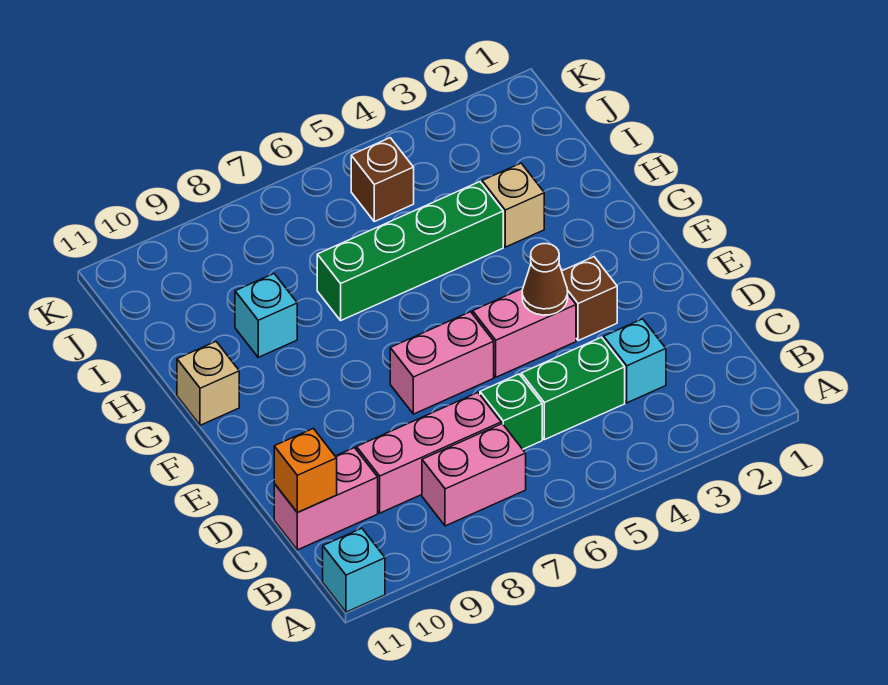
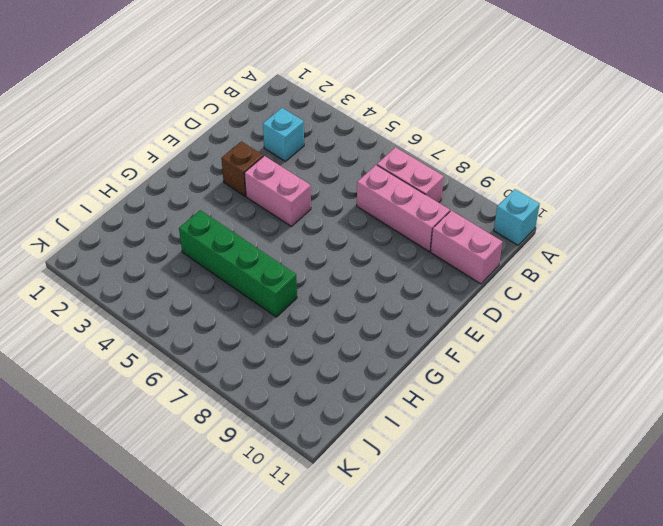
none -> green 1x2 brick [521,337,625,440]
none -> green 1x1 brick [480,374,542,449]
none -> pink 1x2 brick [390,312,494,414]

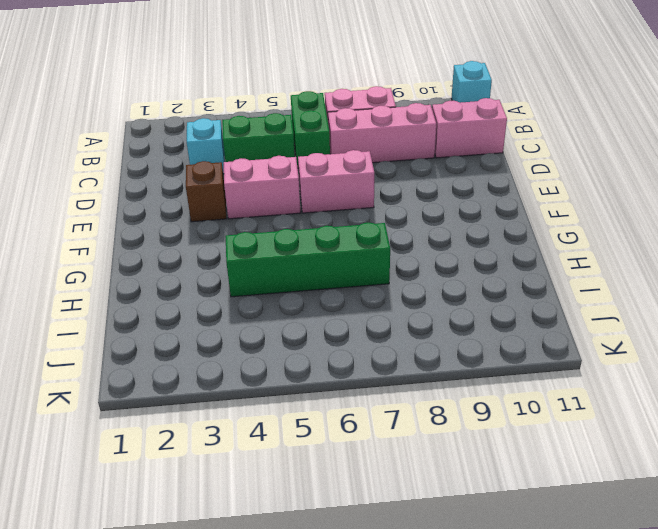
green 1x2 brick [291,91,330,168] -> green 1x1 brick [480,374,542,449]
none -> tan 1x1 brick [177,342,239,425]
none -> tan 1x1 brick [482,163,544,247]
none -> cyan 1x1 brick [235,274,297,357]

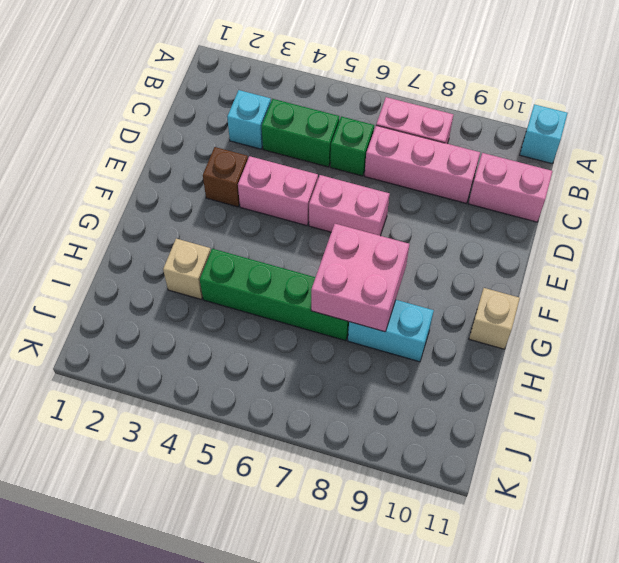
pink 2x2 brick [311,224,409,332] -> none
cyan 1x2 brick [348,300,434,362] -> cyan 1x1 brick [235,274,297,357]
none -> brown 1x1 brick [351,138,414,222]
none -> orange 1x1 brick [274,429,337,513]
none -> brown 1x1 cone [522,244,568,315]

